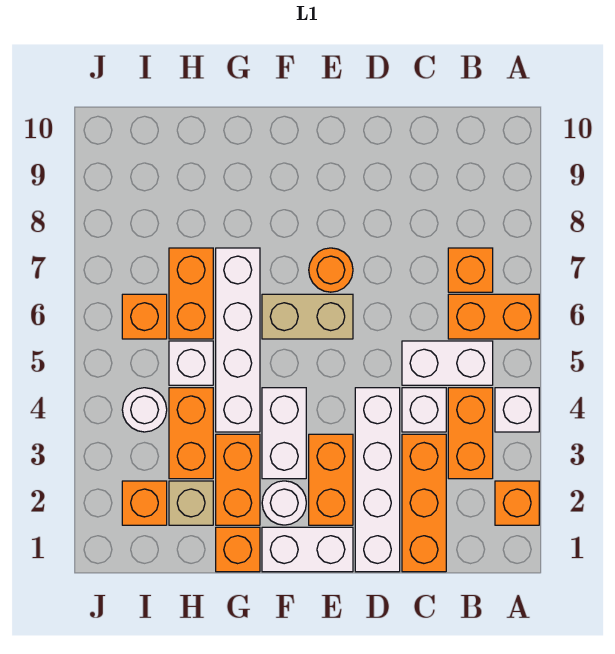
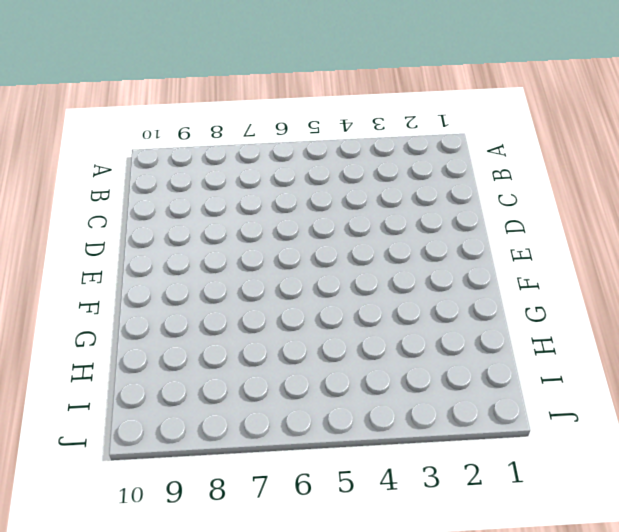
none -> orange 1x1 brick [495,481,539,525]
none -> white 1x1 brick [495,388,539,432]
none -> orange 1x2 brick [448,294,539,339]

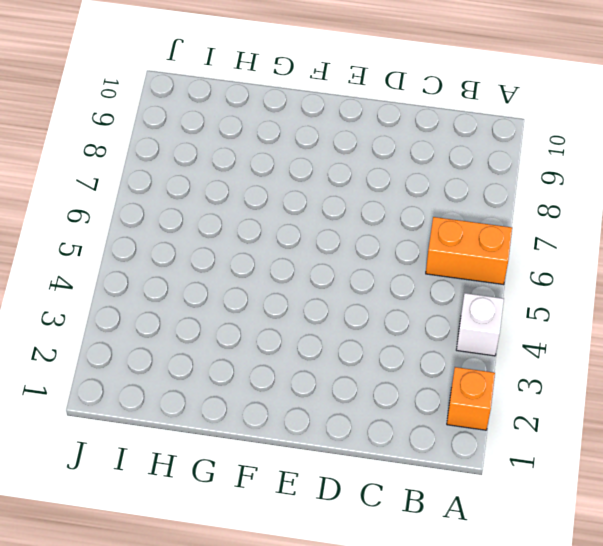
none -> orange 1x2 brick [448,388,493,479]
none -> white 1x2 brick [402,341,493,385]
none -> orange 1x1 brick [448,248,493,292]

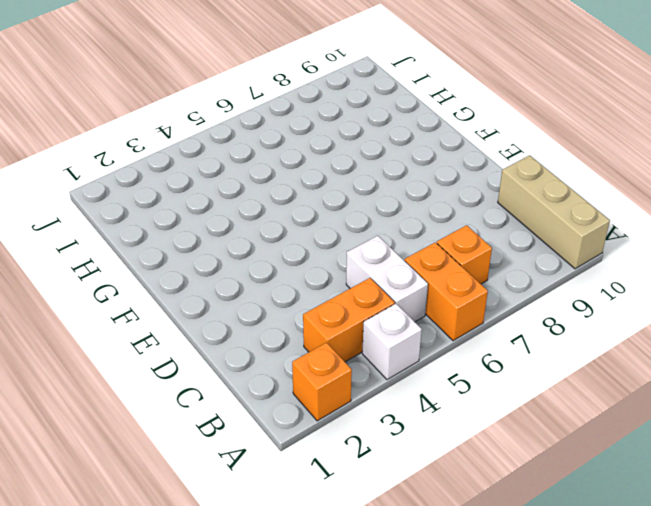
tan 1x3 brick [498,155,610,269] -> none
none -> orange 1x3 brick [402,434,446,572]
none -> white 1x1 brick [402,388,446,432]
none -> white 1x4 brick [355,388,400,572]

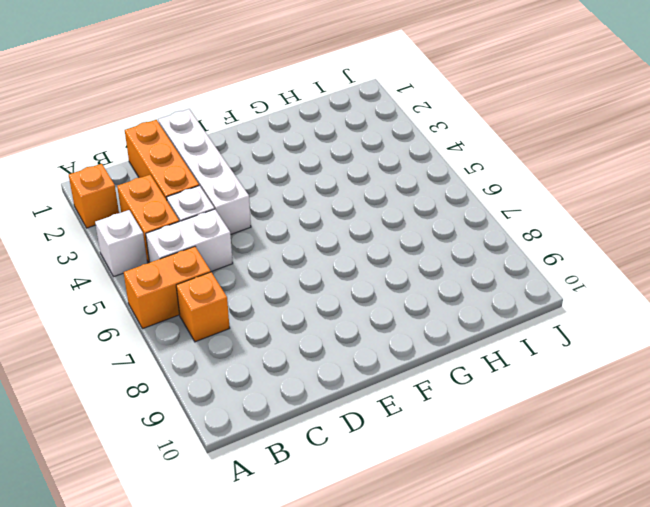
none -> white 1x2 brick [262,527,353,572]
none -> orange 1x2 brick [309,434,353,525]
none -> tan 1x2 brick [262,294,353,339]

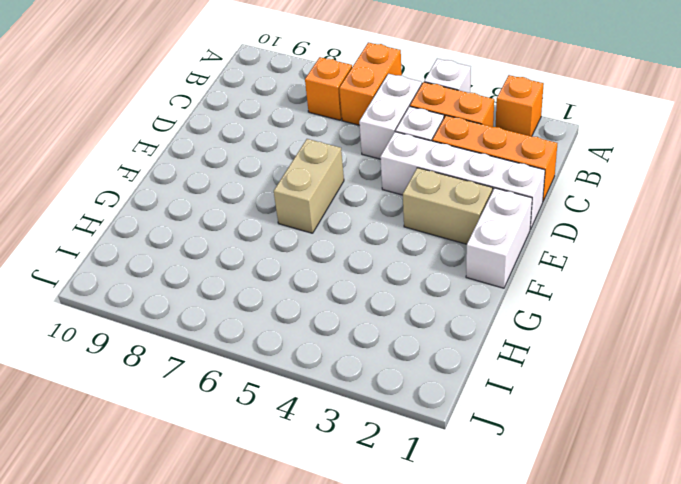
tan 1x2 brick [403,168,493,244] -> orange 1x2 brick [309,434,353,525]
none -> orange 1x1 round brick [309,248,353,292]
none -> white 1x1 round brick [262,481,306,525]
none -> white 1x2 brick [262,388,306,479]

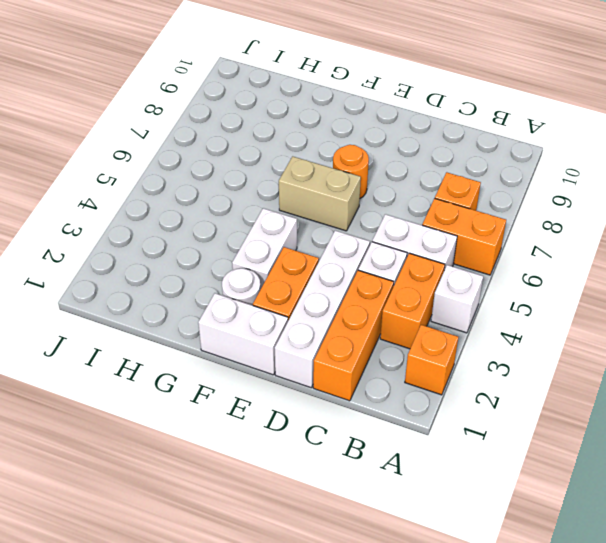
none -> orange 1x1 brick [216,527,260,572]
none -> orange 1x2 brick [216,434,260,525]
none -> white 1x4 brick [216,248,260,432]

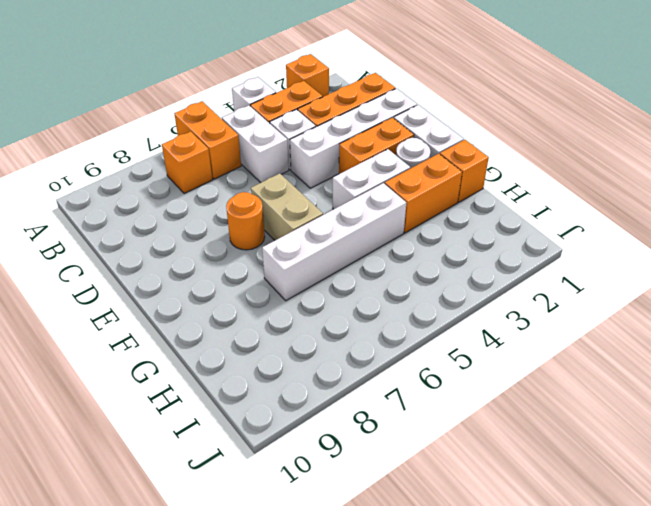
none -> tan 1x1 brick [169,481,213,525]
none -> orange 1x2 brick [169,388,213,479]
none -> white 1x1 brick [169,341,213,385]

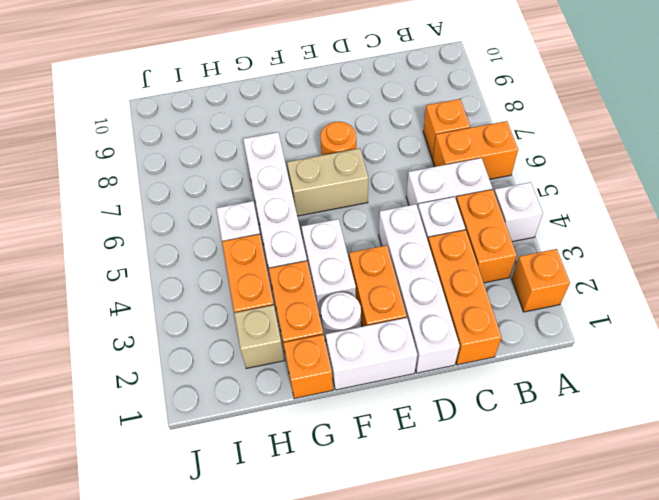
none -> orange 1x2 brick [169,248,213,339]
none -> orange 1x1 brick [122,481,167,525]
none -> white 1x1 round brick [122,388,167,432]

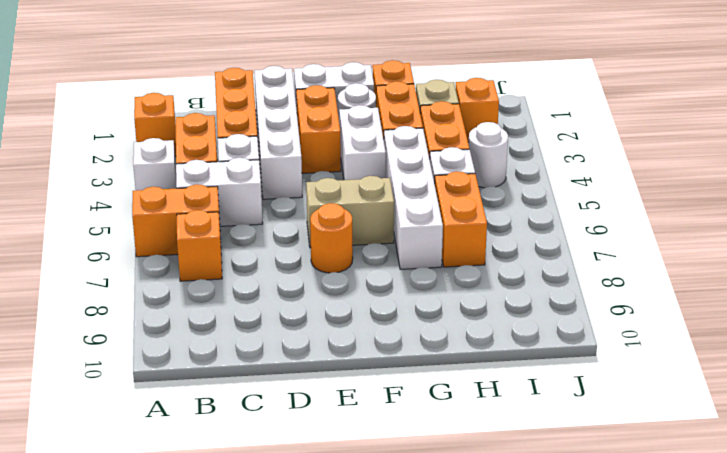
none -> orange 1x1 brick [122,294,167,339]

